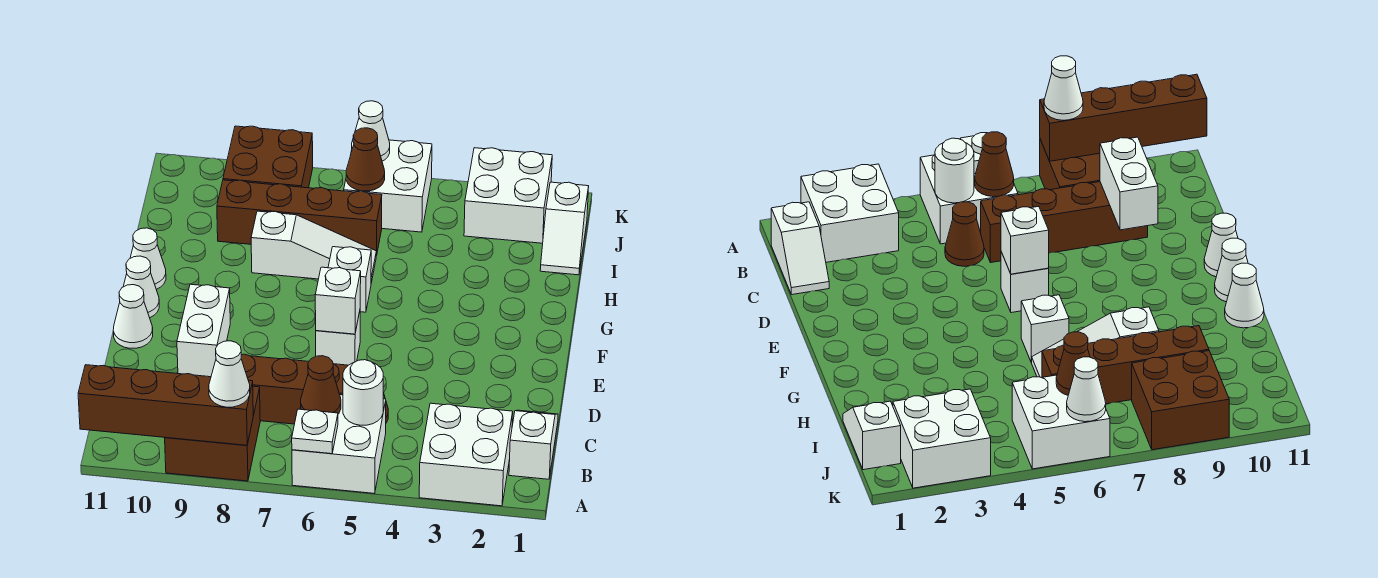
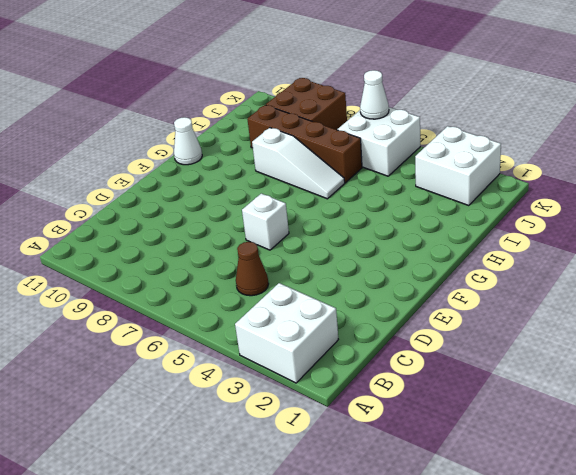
none -> white 2x2 brick [292,395,386,493]
none -> brown 2x2 brick [165,386,260,481]
none -> white 1x2 slope [509,410,558,479]

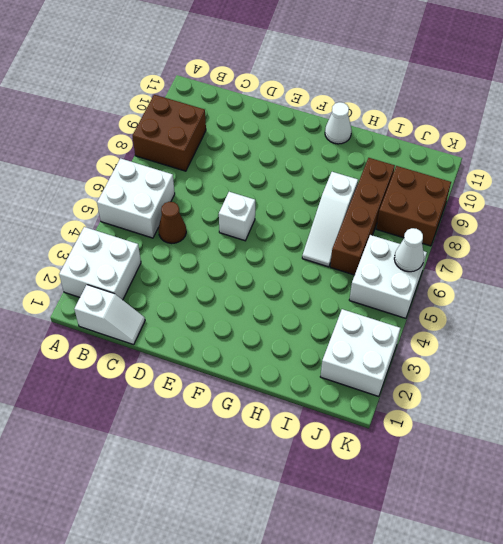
none -> brown 1x4 brick [241,354,348,424]
none -> white 1x1 cone [113,285,153,348]
none -> white 1x1 cone [123,256,159,318]

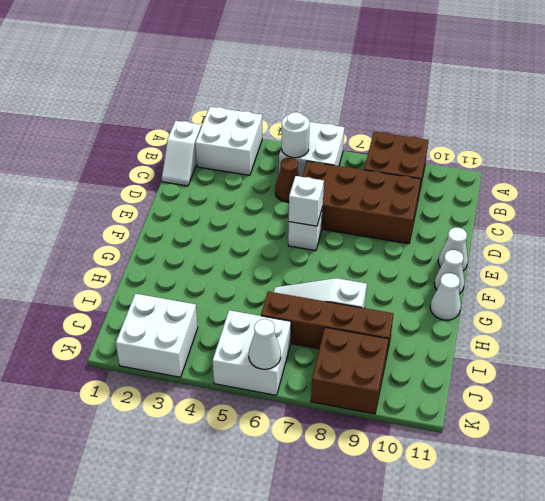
brown 2x4 brick [302,161,421,244] -> brown 1x4 brick [241,354,348,424]
none -> white 1x1 brick [328,247,371,312]
none -> white 1x2 slope [540,182,589,275]
none -> white 1x1 plate [292,409,338,454]

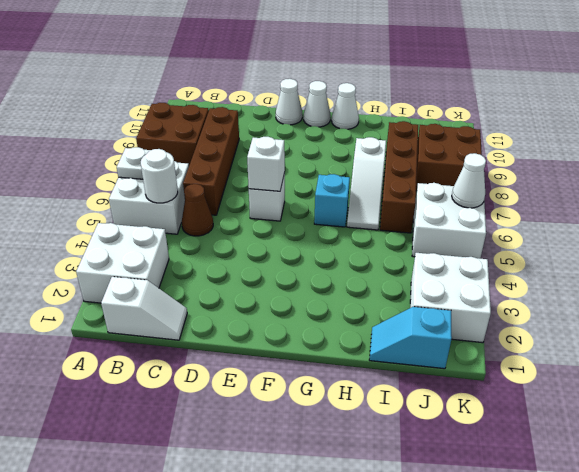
cyan 1x1 brick [314,174,350,227] -> white 1x1 brick [328,247,371,312]
cyan 1x2 slope [369,307,452,369] -> white 1x2 slope [540,182,589,275]
none -> brown 1x4 brick [78,365,253,445]
none -> brown 1x1 cone [301,356,341,414]
none -> white 1x2 brick [177,284,230,377]

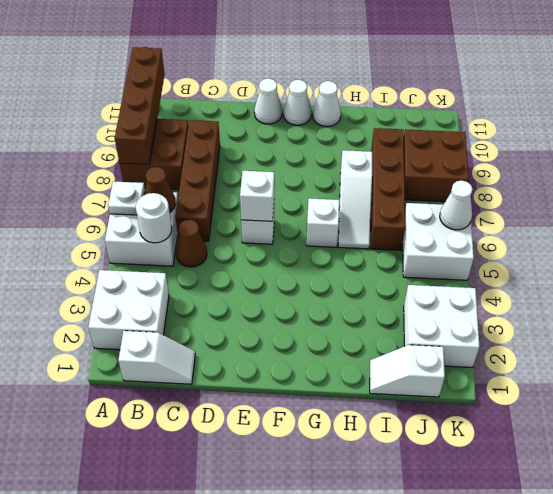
none -> white 1x2 brick [177,284,230,377]
none -> brown 1x1 cone [346,128,385,191]
none -> white 1x1 cone [209,341,250,407]

